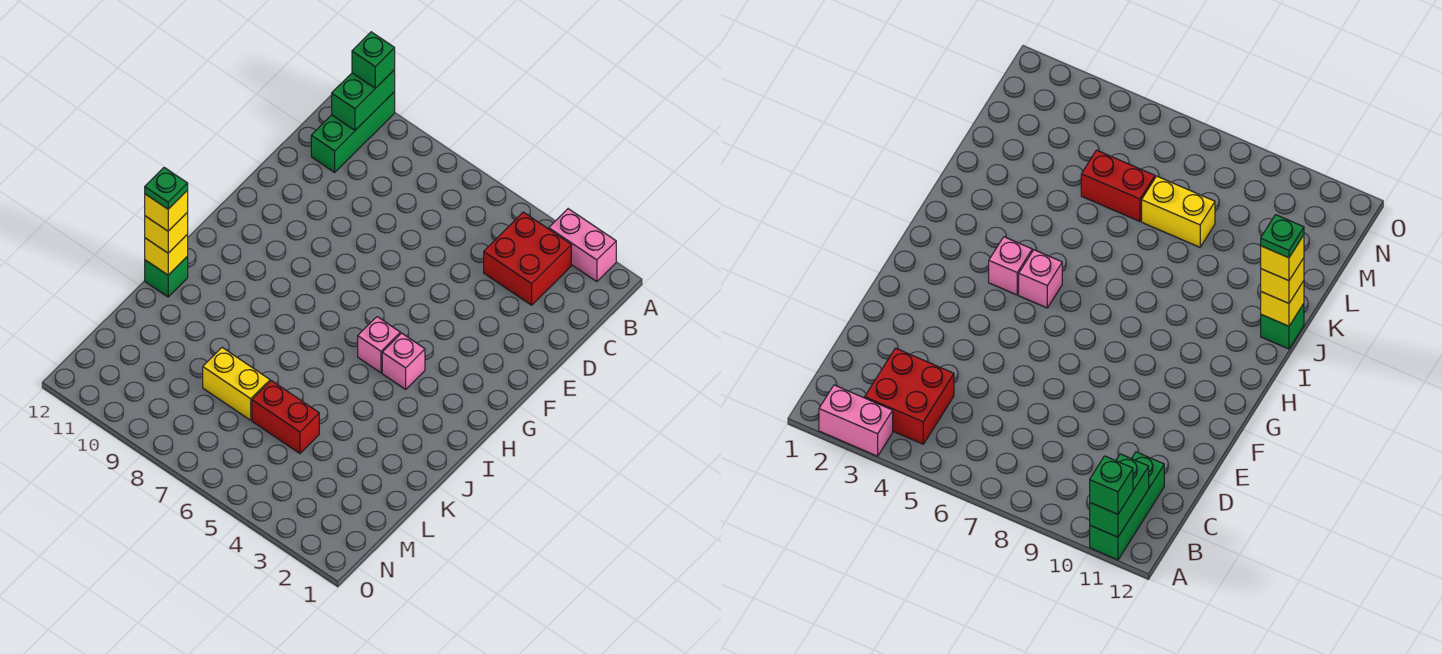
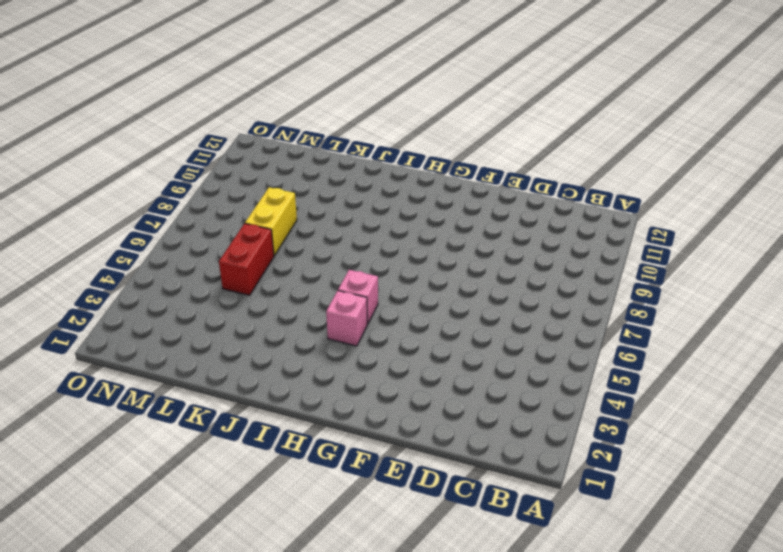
none -> pink 1x2 brick [549,209,616,282]
none -> green 1x3 brick [311,92,395,172]
none -> red 2x2 brick [484,212,571,305]

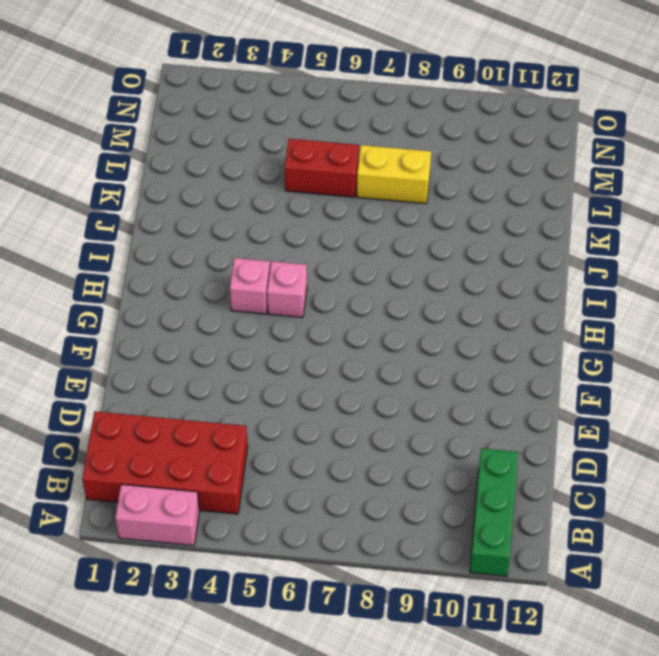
red 2x4 brick [82,411,248,514] -> red 2x2 brick [484,212,571,305]
none -> green 1x1 brick [145,257,188,297]
none -> green 1x2 brick [332,70,395,130]
none -> yellow 1x1 brick [145,235,188,275]

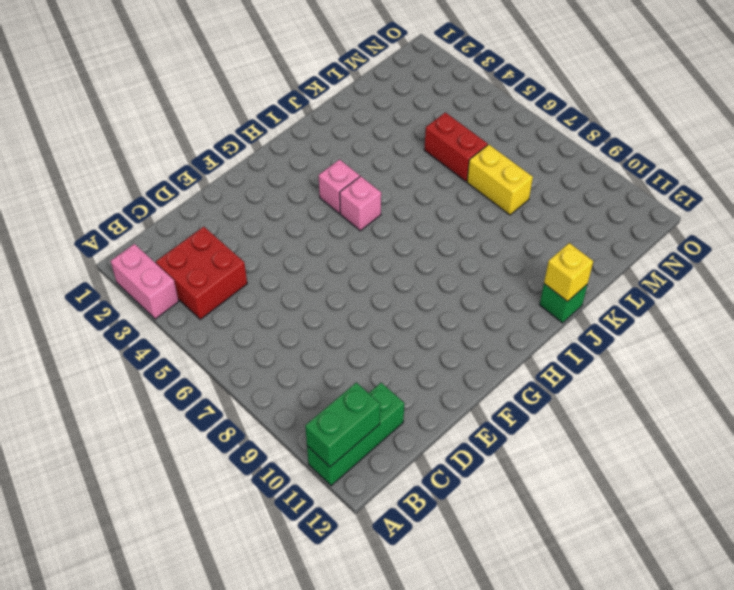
none -> green 1x1 brick [352,32,395,88]
none -> yellow 1x1 brick [145,213,188,253]
none -> yellow 1x1 brick [145,190,188,231]

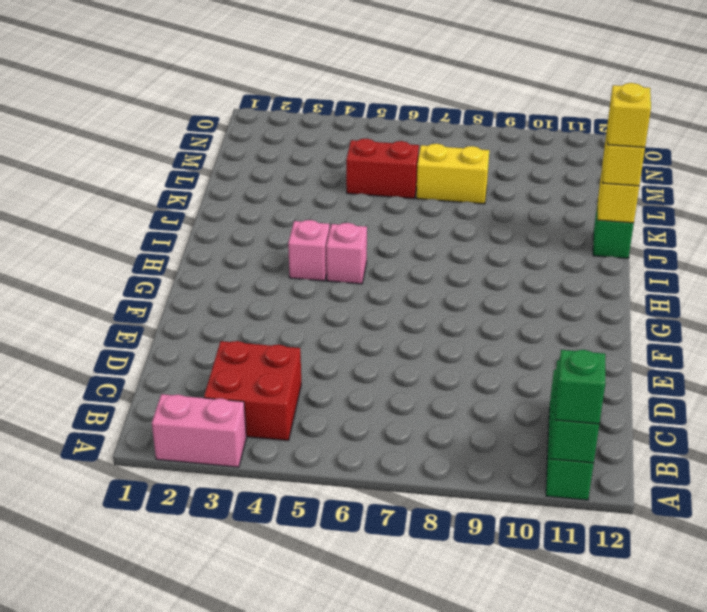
none -> green 1x1 plate [145,168,188,209]

